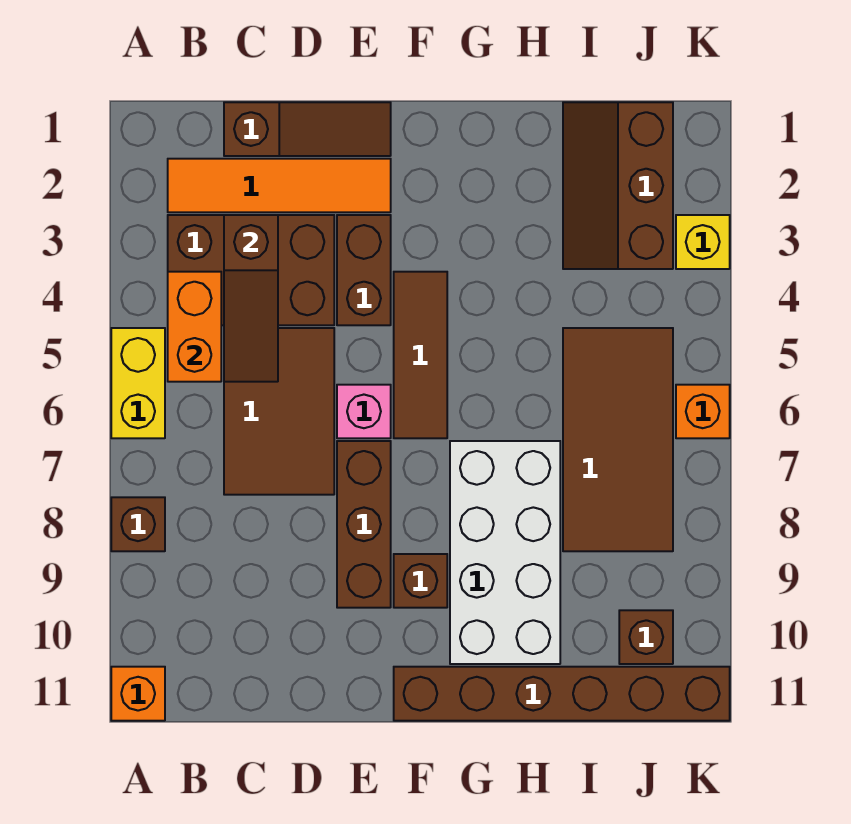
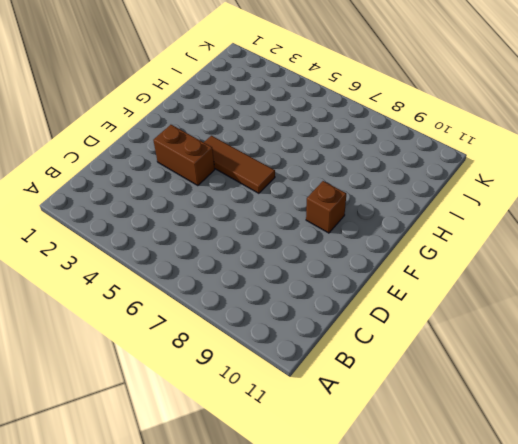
none -> yellow 1x2 brick [111,328,165,438]
none -> brown 1x1 brick [111,497,165,551]
none -> orange 1x1 brick [111,667,165,721]

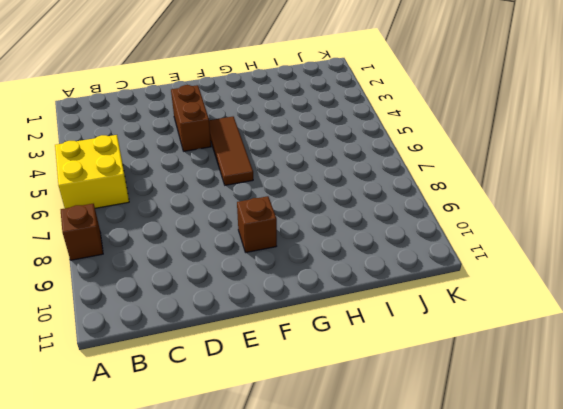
yellow 2x2 brick [55,135,129,208] -> yellow 1x2 brick [111,328,165,438]
none -> orange 1x1 brick [111,667,165,721]
none -> orange 1x4 tile [168,159,391,212]
none -> brown 2x3 brick [168,215,334,325]

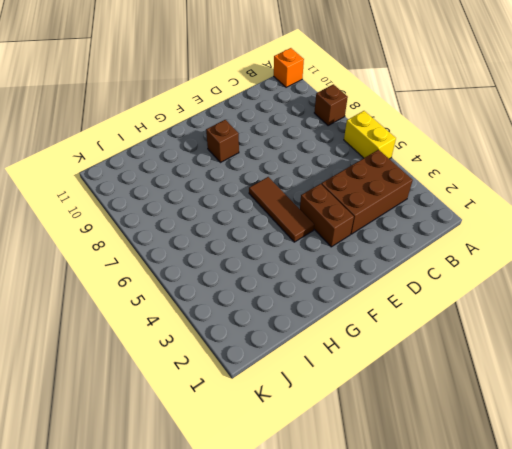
none -> orange 1x4 tile [168,159,391,212]
none -> brown 1x3 slope [224,102,391,156]
none -> brown 2x3 tile [224,328,334,495]

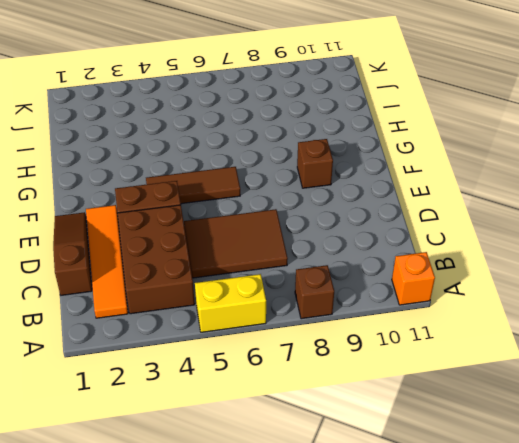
none -> pink 1x1 brick [337,385,391,438]
none -> brown 1x3 brick [337,441,391,608]
none -> brown 1x6 brick [394,667,730,721]

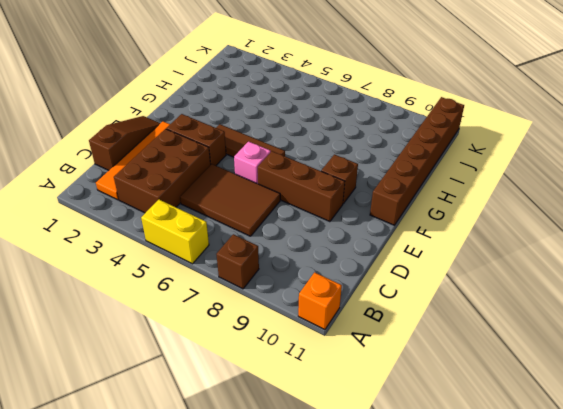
none -> white 2x4 brick [450,441,560,664]
none -> brown 2x3 slope [563,102,673,269]
none -> brown 2x4 tile [563,328,673,551]

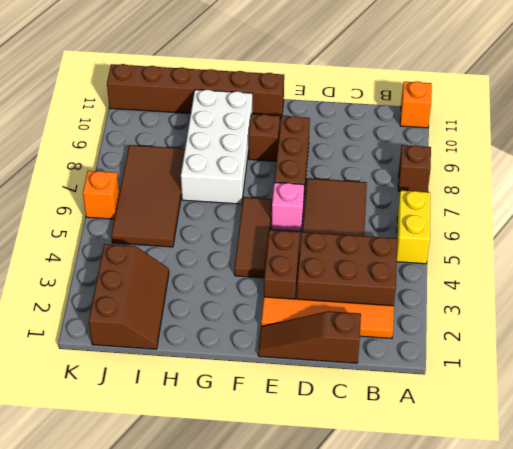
none -> brown 1x1 brick [619,610,673,664]
none -> yellow 1x1 brick [676,215,730,269]
none -> orange 1x2 brick [168,272,221,382]

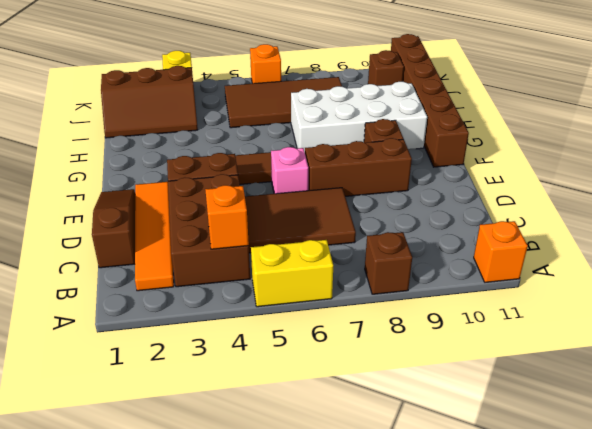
orange 1x1 brick [205,185,249,249] -> orange 1x2 brick [168,272,221,382]
none -> brown 1x3 slope [224,215,278,382]

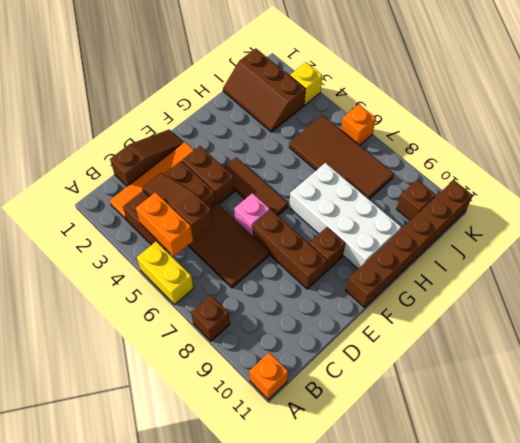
brown 1x3 slope [142,173,213,239] -> brown 1x3 slope turned to [224,215,278,382]

